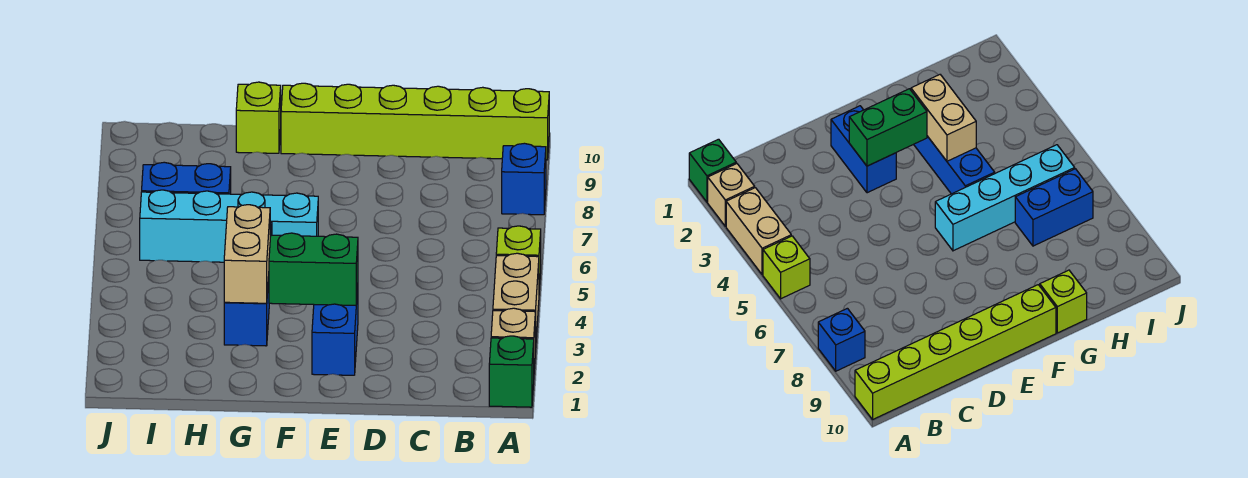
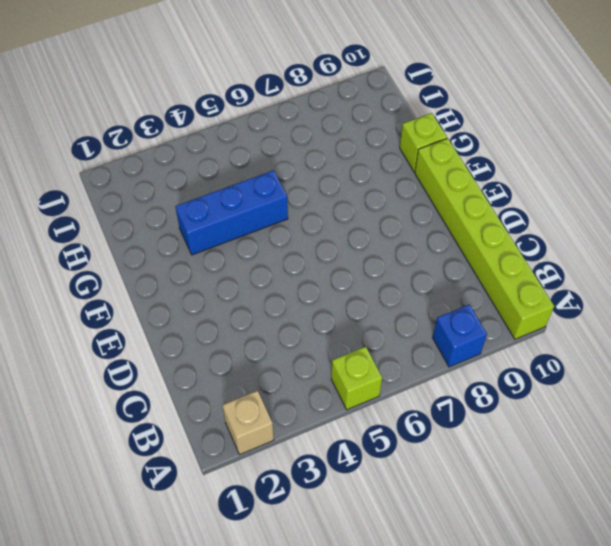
none -> green 1x1 brick [489,336,534,407]
none -> tan 1x2 brick [493,253,539,352]
none -> blue 1x2 brick [312,288,358,375]

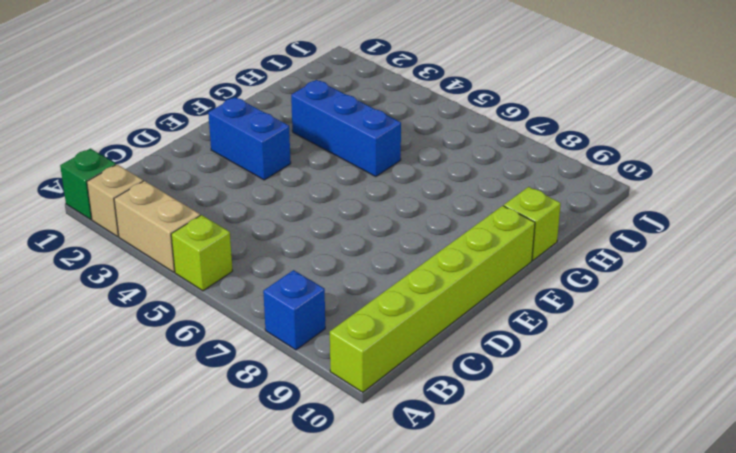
none -> cyan 1x4 brick [140,190,318,262]
none -> blue 1x2 brick [142,162,231,194]
none -> green 1x2 brick [269,233,358,305]

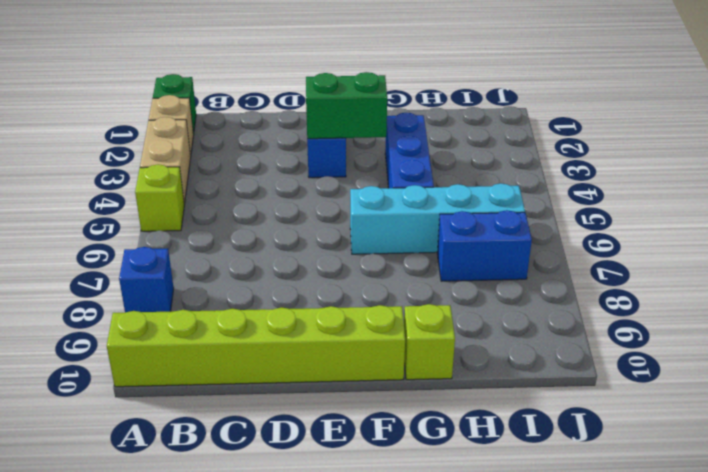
none -> tan 1x2 brick [224,205,270,303]

